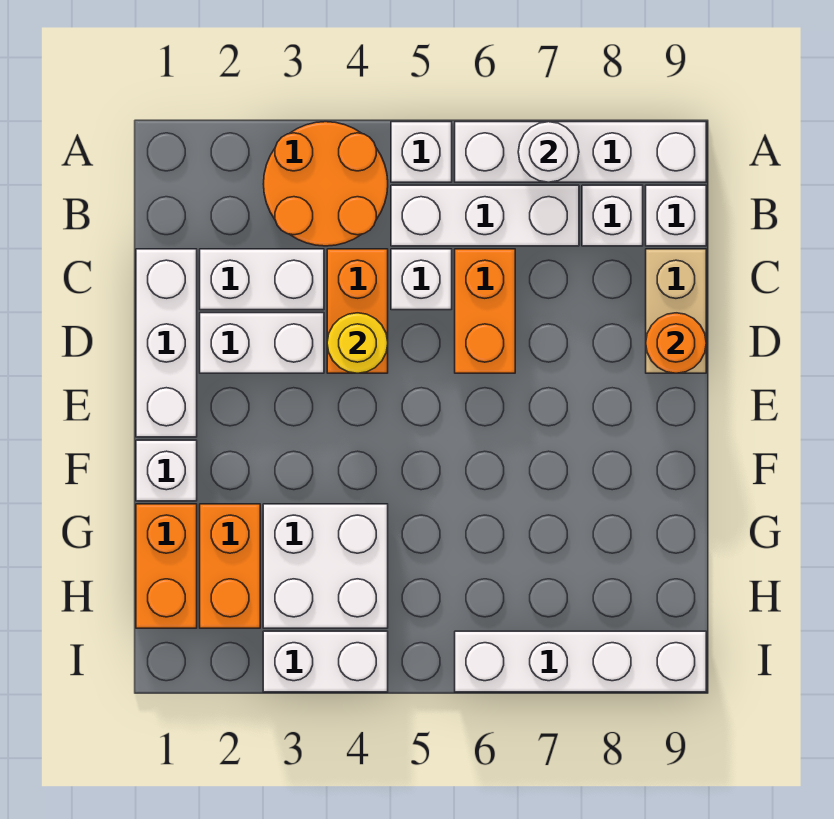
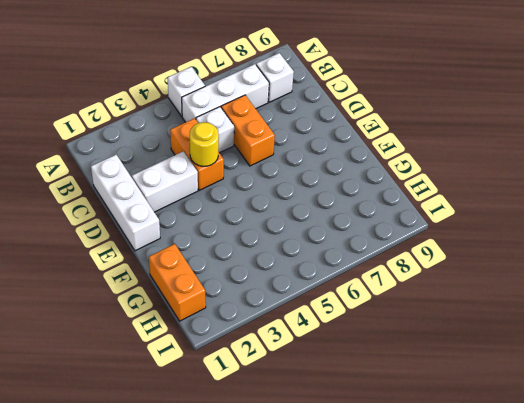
none -> orange 2x2 round brick [264,122,388,246]
none -> white 1x4 brick [455,122,706,182]
none -> white 1x1 brick [646,185,706,246]

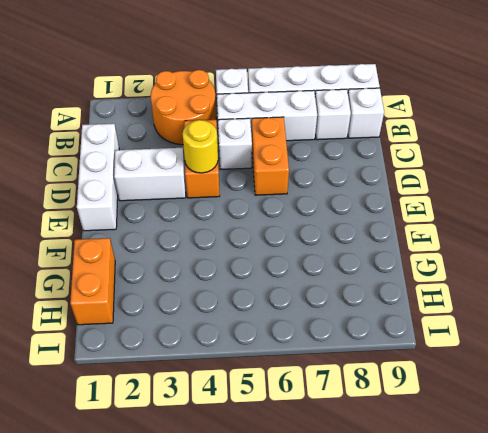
none -> white 1x2 brick [200,249,324,310]
none -> tan 1x2 brick [646,249,706,373]
none -> white 1x1 brick [136,440,197,501]

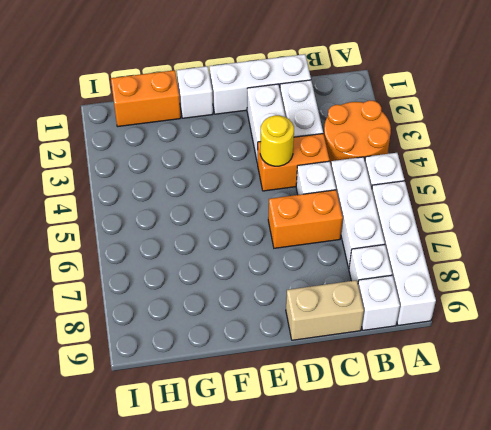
none -> orange 1x2 brick [200,504,260,628]
none -> white 2x2 brick [263,504,388,628]
none -> white 1x2 brick [263,631,388,692]

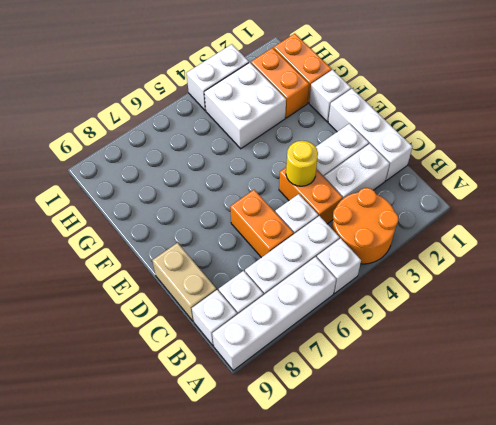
none -> white 1x4 brick [455,631,706,692]
none -> white 1x1 round brick [518,122,579,182]
none -> orange 1x1 round brick [646,313,706,373]

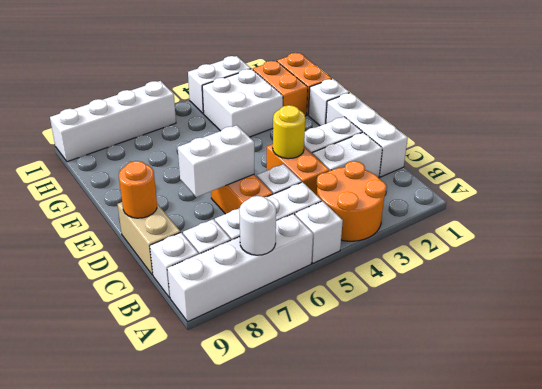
white 1x2 brick [178,125,254,197] -> none

